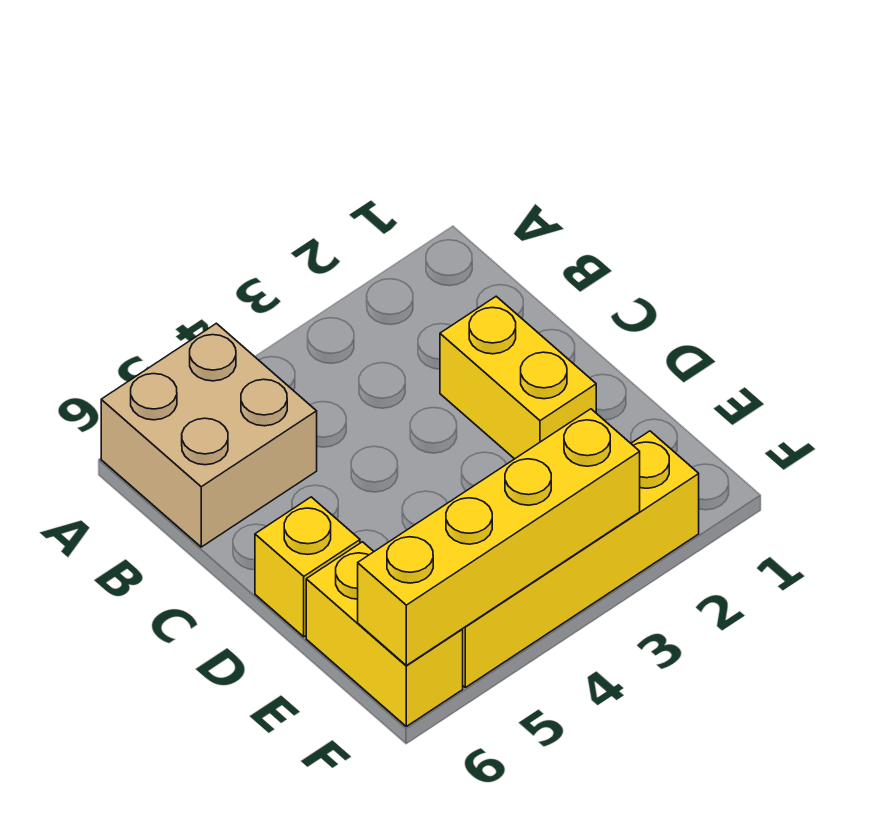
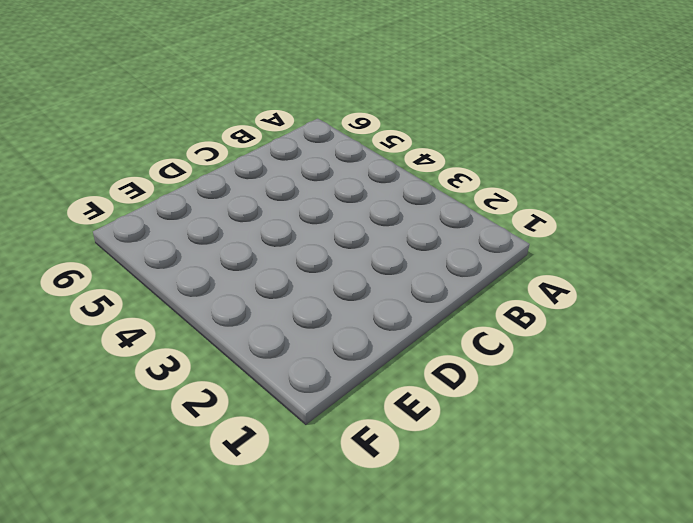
none -> tan 2x2 brick [101,323,317,547]
none -> yellow 1x2 brick [440,296,596,459]

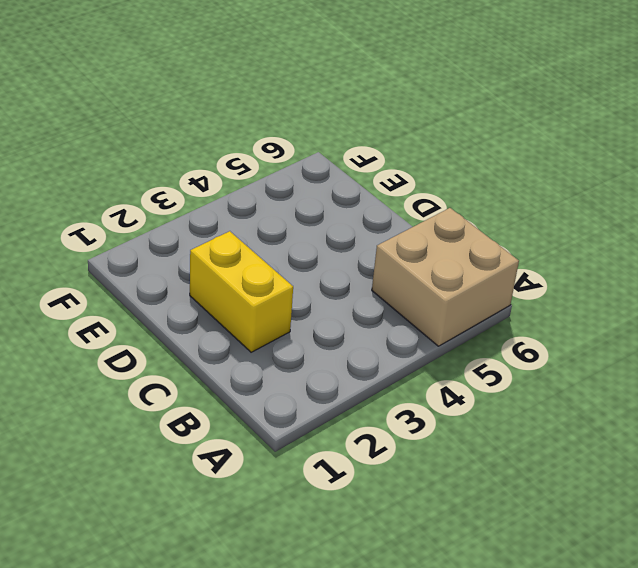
none -> yellow 1x1 brick [255,497,360,637]
none -> yellow 1x2 brick [306,542,463,726]

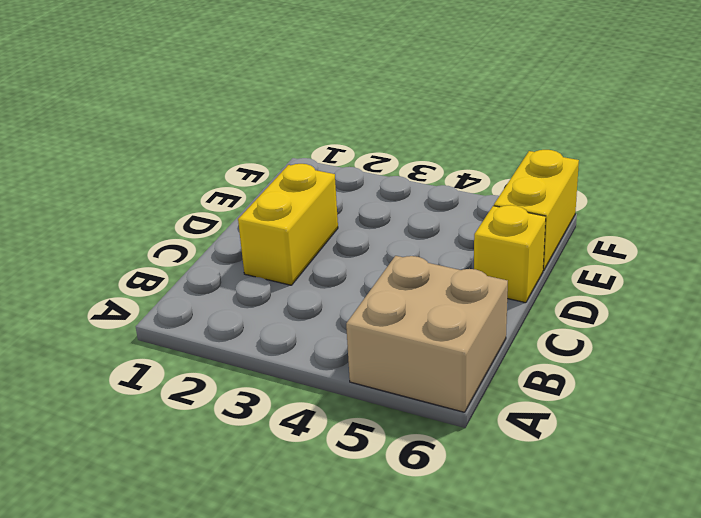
none -> yellow 1x4 brick [462,431,699,688]
none -> yellow 1x4 brick [358,409,640,665]

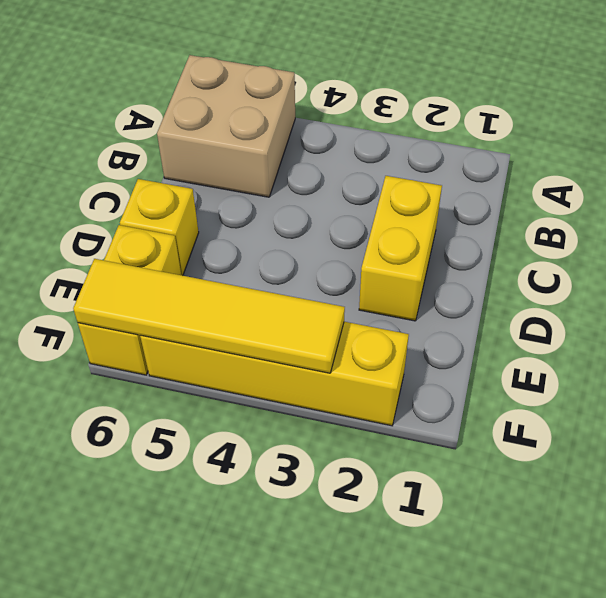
yellow 1x4 tile [73,259,345,373] -> yellow 1x4 brick [358,409,640,665]

